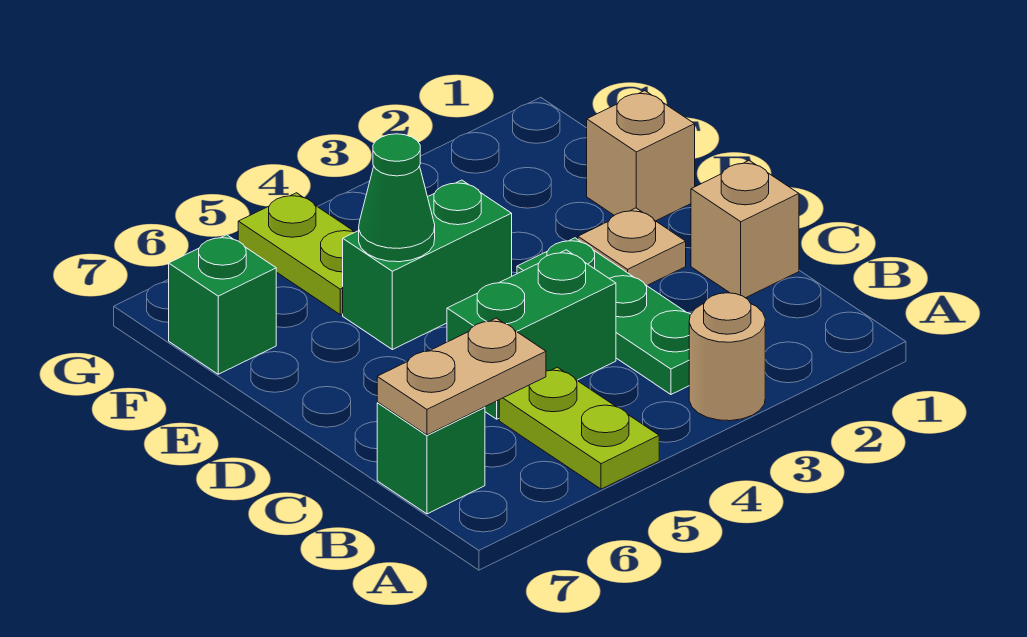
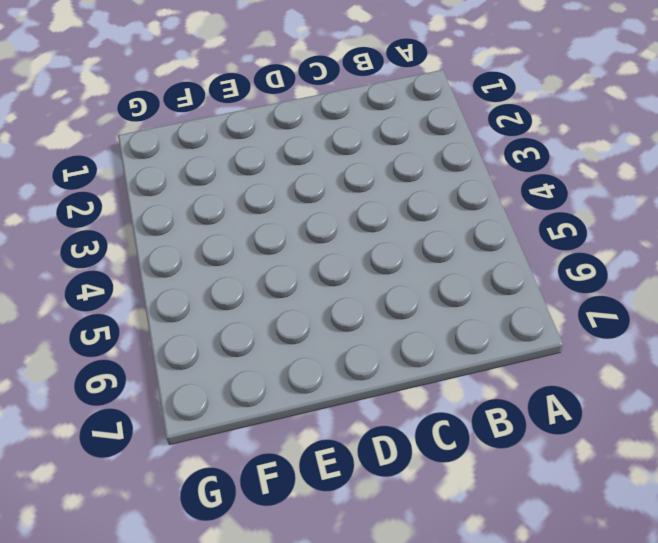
none -> tan 1x1 round brick [689,293,765,421]
none -> lime 1x2 plate [499,367,659,489]
none -> green 1x3 plate [517,238,691,394]

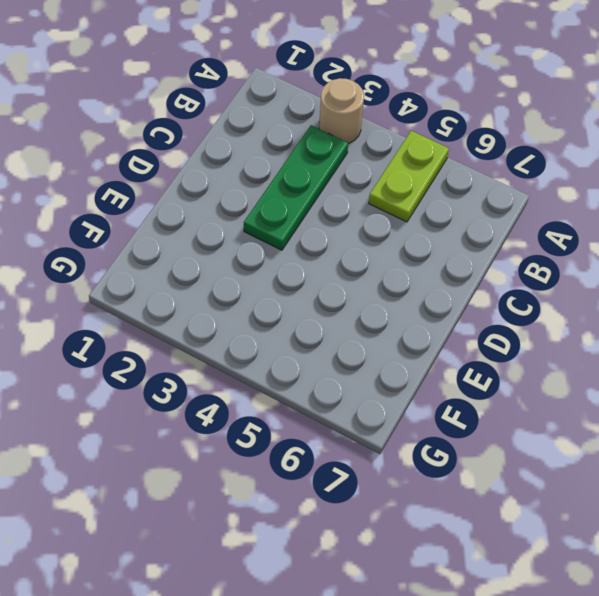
none -> green 1x1 brick [377,403,485,514]
none -> tan 1x1 brick [691,160,799,298]
none -> green 1x2 brick [447,250,616,419]

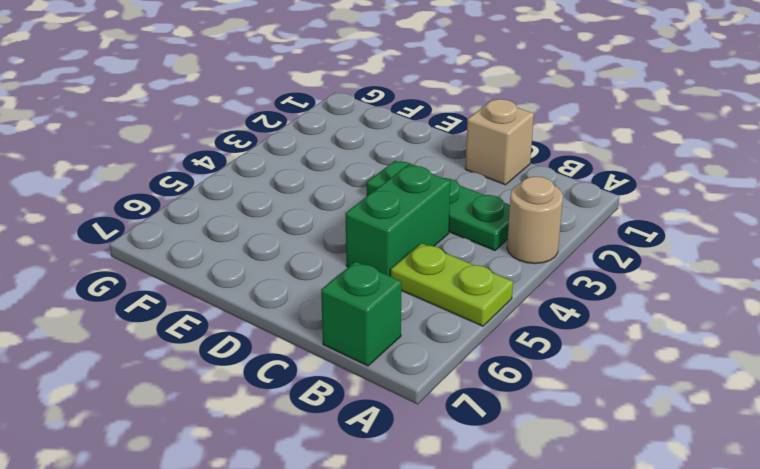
none -> tan 1x1 plate [578,208,686,286]
none -> tan 1x1 brick [587,91,695,221]
none -> green 1x2 brick [343,180,512,350]

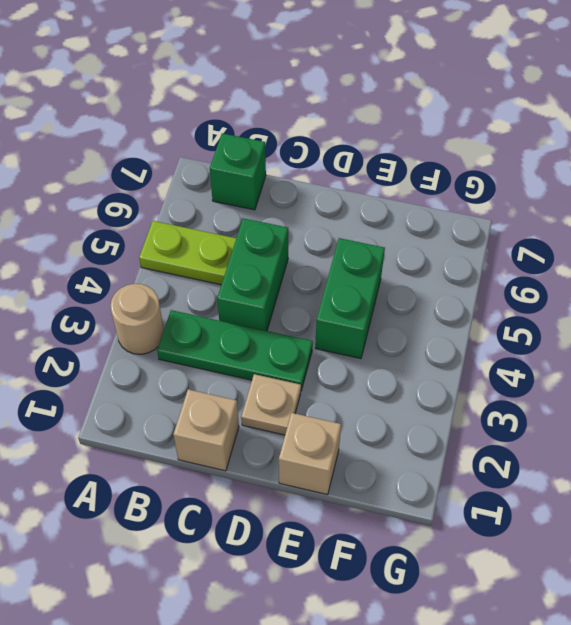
none -> lime 1x2 plate [238,193,355,315]
none -> green 1x1 brick [169,235,276,374]
none -> tan 1x2 plate [377,318,546,435]

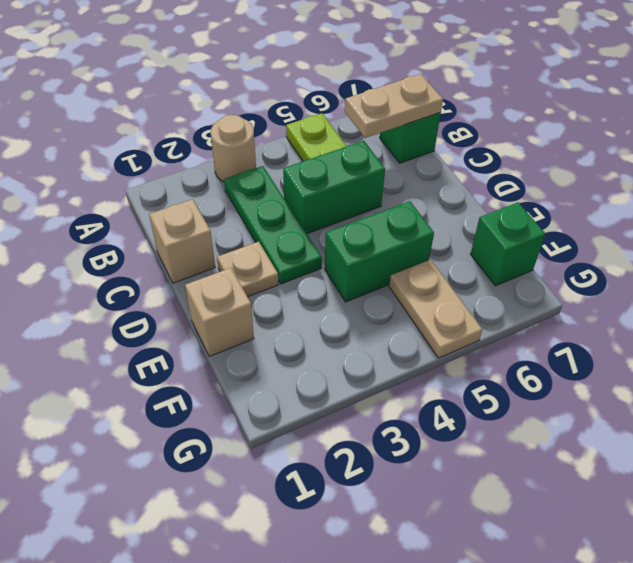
tan 1x2 plate [389,260,482,358] -> lime 1x2 plate [238,193,355,315]
none -> green 1x1 cone [359,134,435,262]

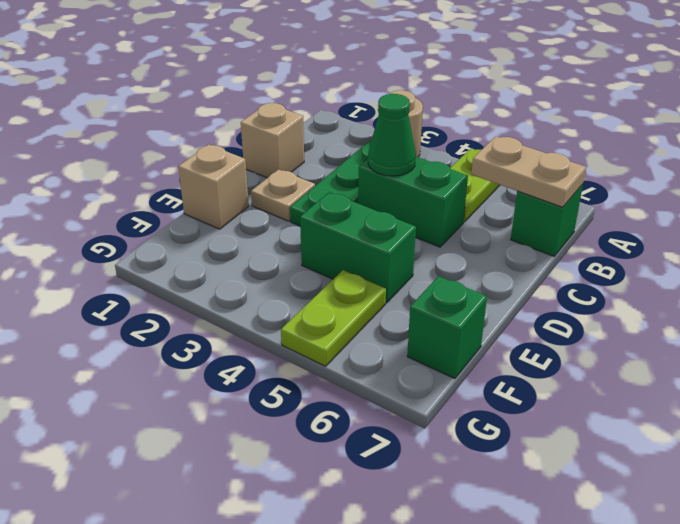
green 1x1 cone [368,94,416,176] -> green 1x1 cone moved to [359,134,435,262]

